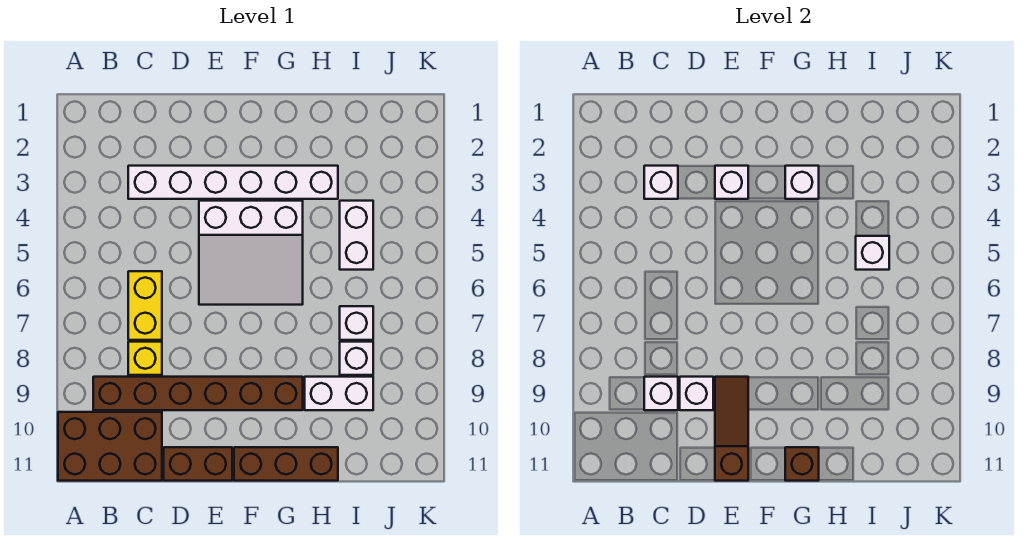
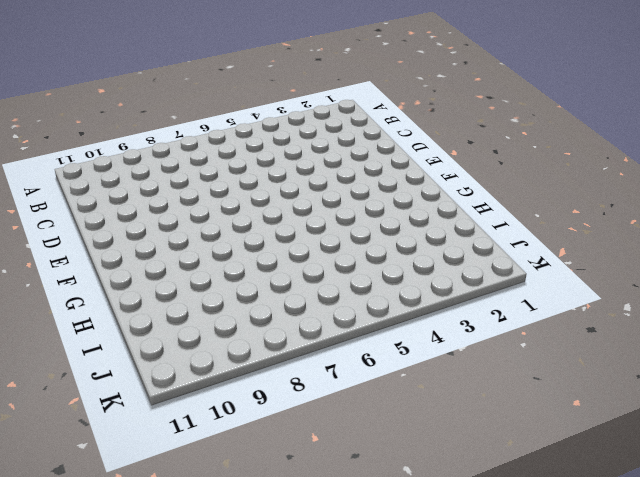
none -> brown 2x3 brick [58,412,162,481]
none -> brown 1x6 brick [93,377,303,410]
none -> white 1x6 brick [128,166,338,199]

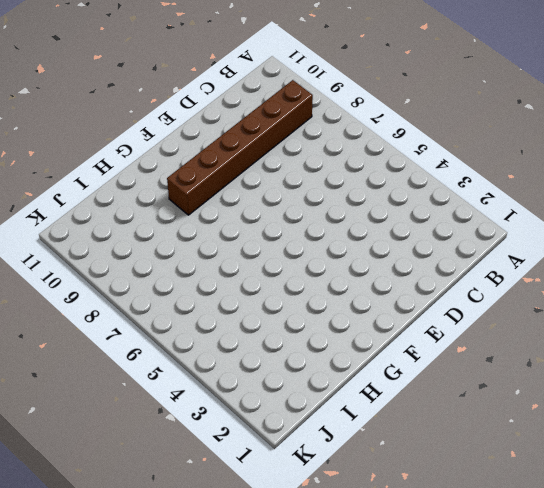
none -> brown 2x3 brick [58,412,162,481]
none -> white 1x6 brick [128,166,338,199]
none -> yellow 1x2 brick [128,271,162,340]

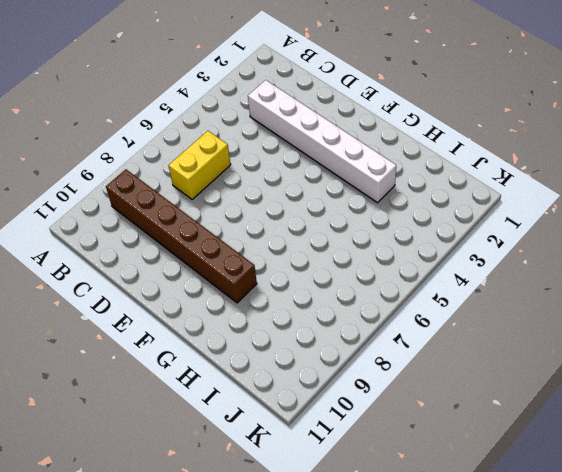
none -> brown 2x3 brick [58,412,162,481]
none -> yellow 1x1 brick [128,342,162,375]
none -> brown 1x2 brick [164,447,232,481]

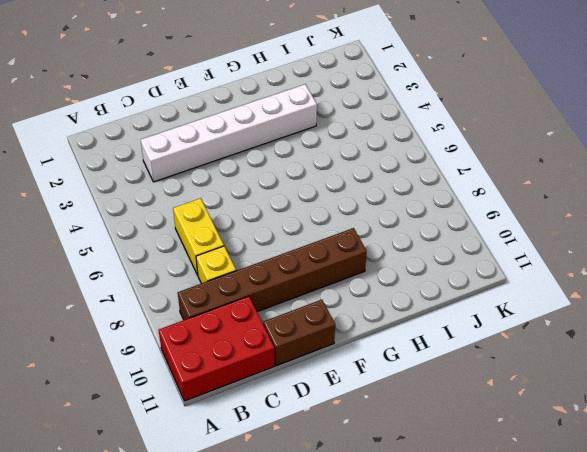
red 2x3 brick [159,296,275,401] -> brown 2x3 brick [58,412,162,481]
none -> white 3x3 slope [199,201,303,305]
none -> brown 1x3 brick [234,447,338,481]
none -> white 1x2 brick [305,377,373,410]

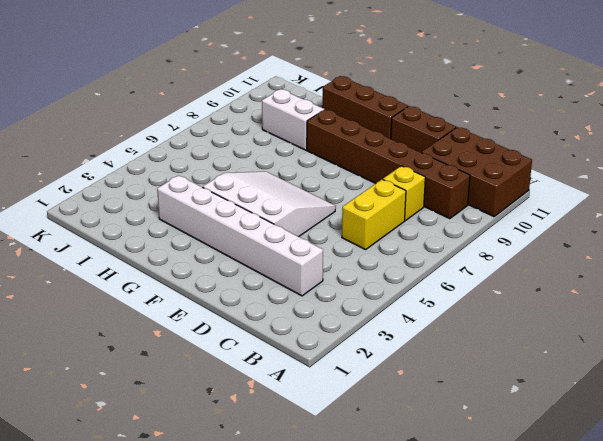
none -> white 1x2 brick [340,201,373,270]
none -> white 1x1 brick [340,306,373,340]
none -> white 1x1 brick [340,342,373,375]

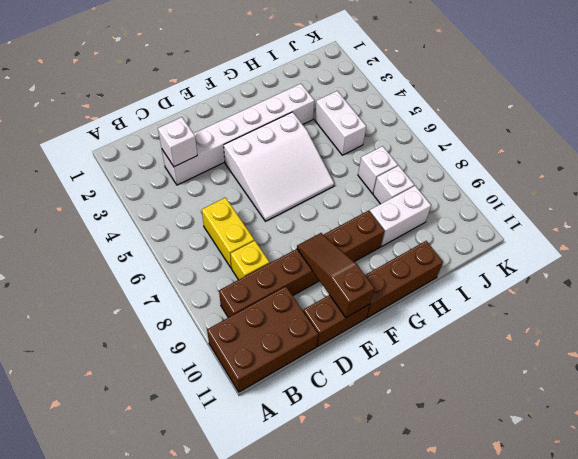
none -> white 1x1 brick [644,377,678,410]
none -> white 1x1 brick [680,377,713,410]
none -> white 1x1 brick [715,166,748,199]

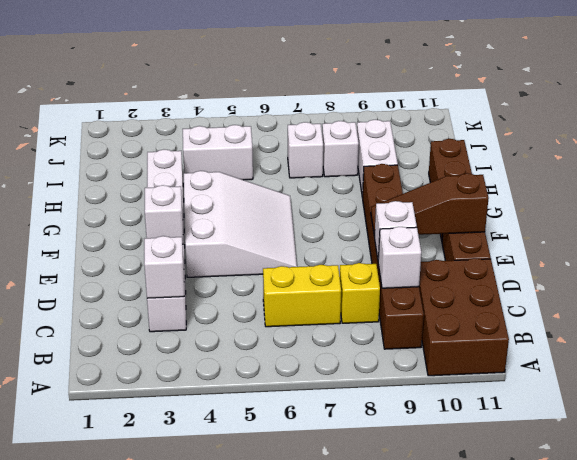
none -> white 1x1 brick [785,166,819,199]
none -> brown 1x1 brick [785,447,819,481]
none -> white 1x1 brick [856,236,889,270]

